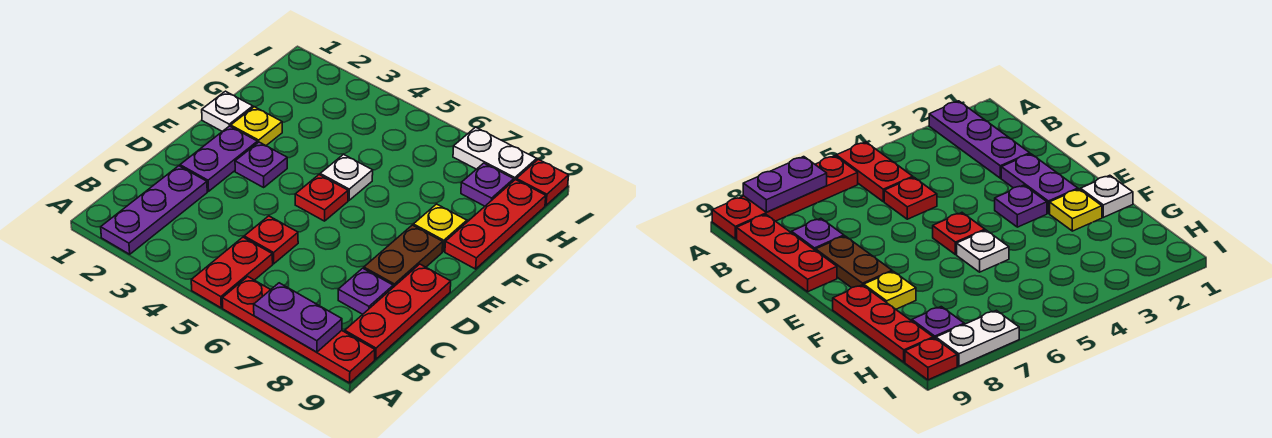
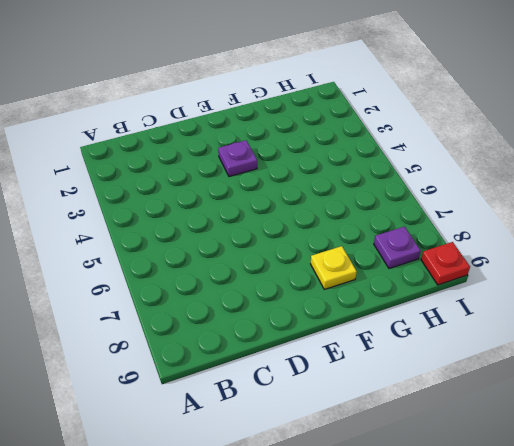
none -> purple 1x3 plate [101,166,207,254]
none -> red 1x2 plate [191,237,273,308]
none -> red 1x4 plate [222,277,375,383]

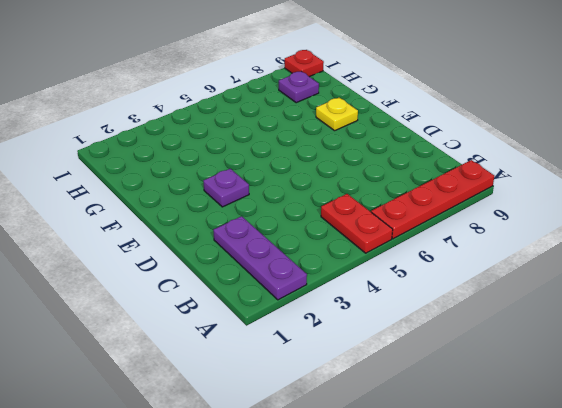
none -> red 1x3 plate [345,264,451,359]
none -> red 1x1 plate [244,216,298,264]
none -> purple 1x1 plate [338,268,393,314]

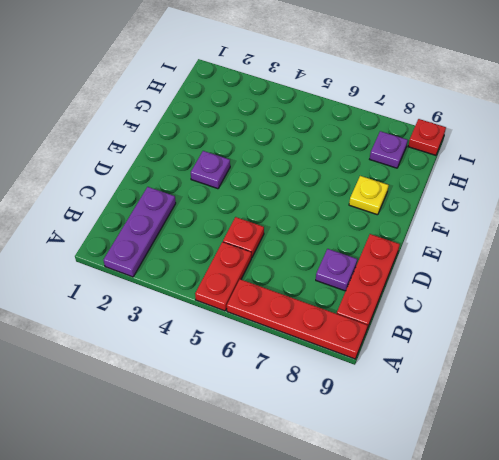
none -> purple 1x2 plate [180,126,258,191]
none -> brown 1x2 plate [364,225,443,287]
none -> red 1x1 plate [295,175,348,221]

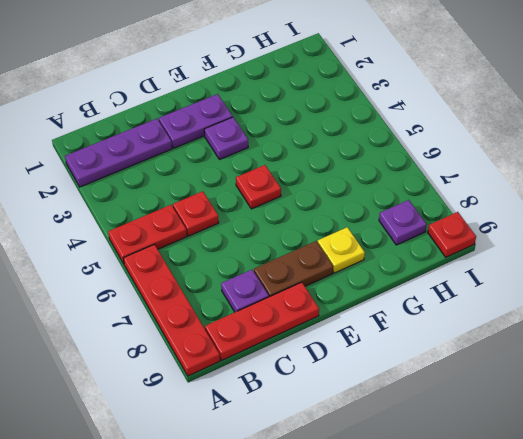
none -> white 1x1 plate [202,91,253,131]
none -> yellow 1x1 plate [231,107,282,145]
none -> white 1x1 plate [320,154,373,200]

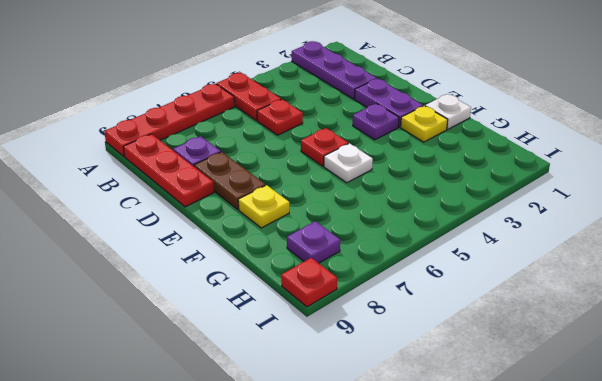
none -> red 1x3 plate [445,180,546,269]
none -> white 1x2 plate [453,127,537,180]
none -> purple 1x2 plate [254,283,342,352]

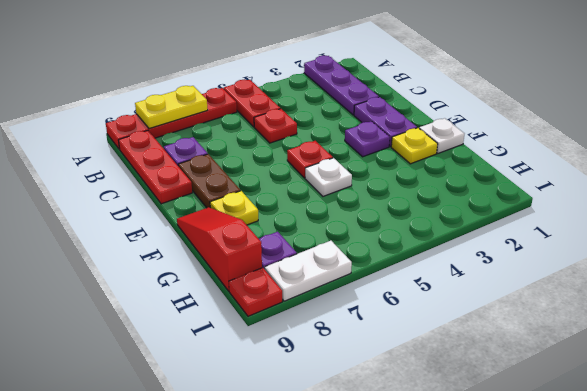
yellow 1x2 plate [135,86,208,129] -> purple 1x2 plate [254,283,342,352]
red 1x3 slope [177,207,262,291] -> red 1x3 plate [445,180,546,269]

